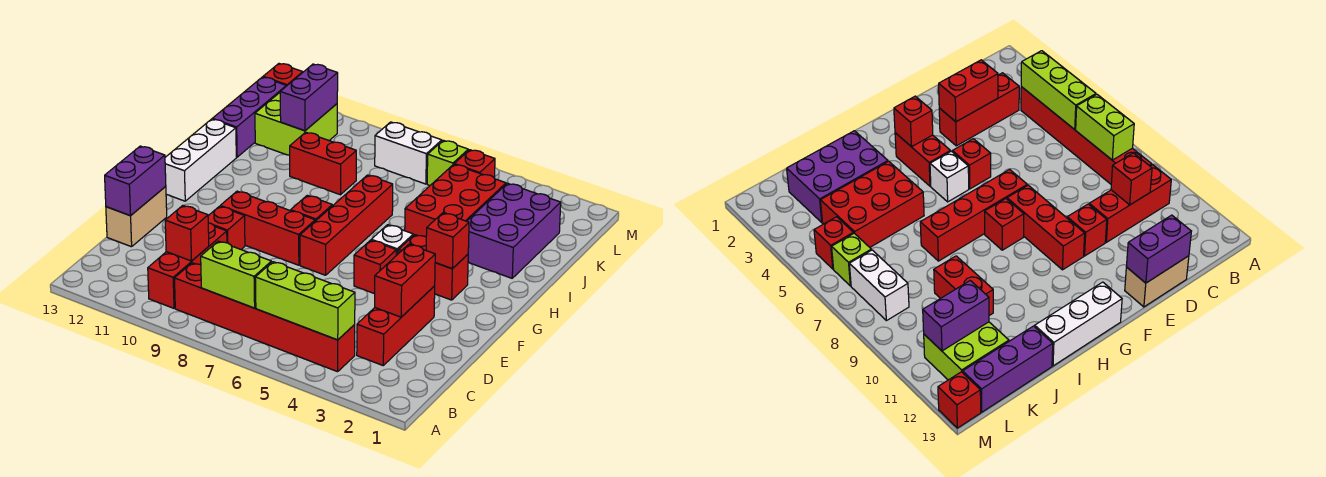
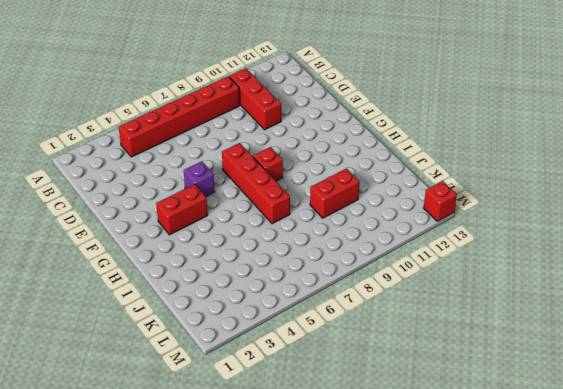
purple 1x1 brick [184,161,215,196] -> red 1x1 brick [354,240,396,294]
none -> red 1x3 brick [357,286,435,365]
none -> tan 1x2 brick [106,186,167,247]
none -> red 1x1 brick [208,206,245,249]

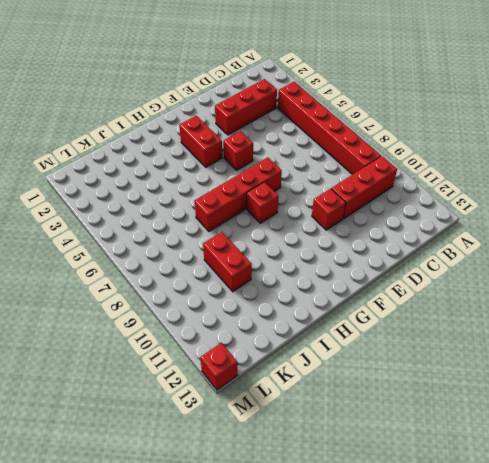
none -> tan 1x2 brick [106,186,167,247]
none -> red 1x3 brick [220,191,315,265]
none -> white 1x1 brick [372,225,413,256]

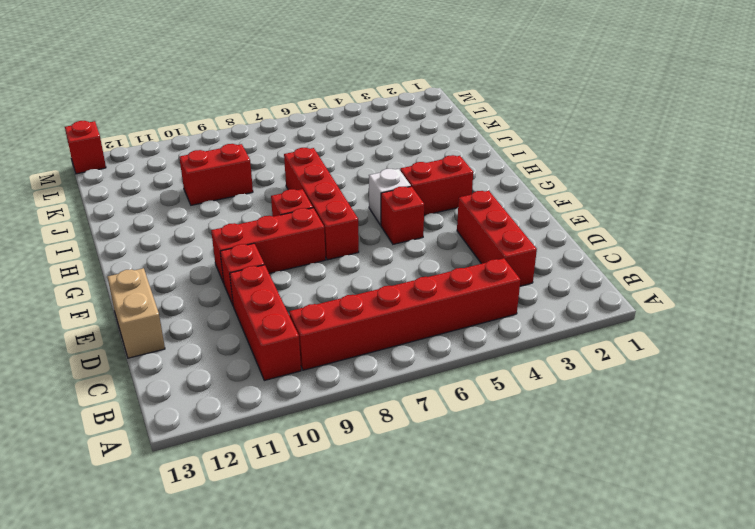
none -> white 1x3 brick [165,119,236,201]
none -> purple 2x3 brick [467,183,561,278]
none -> red 2x3 brick [405,164,506,237]

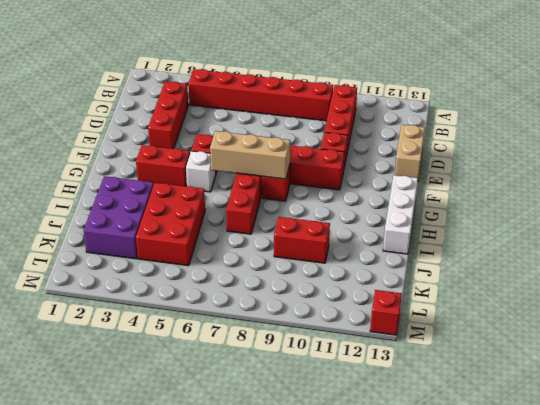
tan 1x3 brick [210,131,290,179] -> none
none -> purple 1x3 brick [213,77,286,157]
none -> lime 2x2 brick [255,93,337,155]
none -> red 1x1 brick [454,150,495,178]

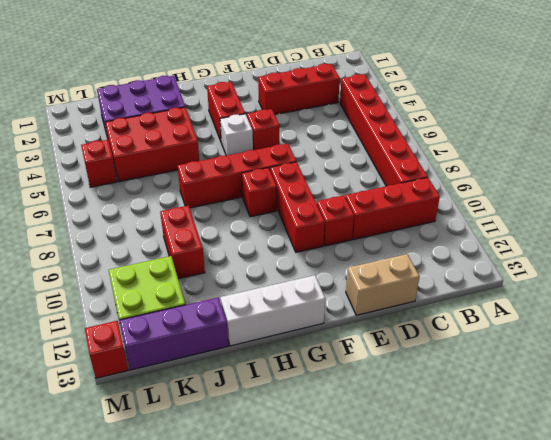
none -> lime 1x1 brick [427,140,468,185]
none -> white 1x2 brick [375,122,442,184]
none -> lime 1x3 brick [255,262,355,340]

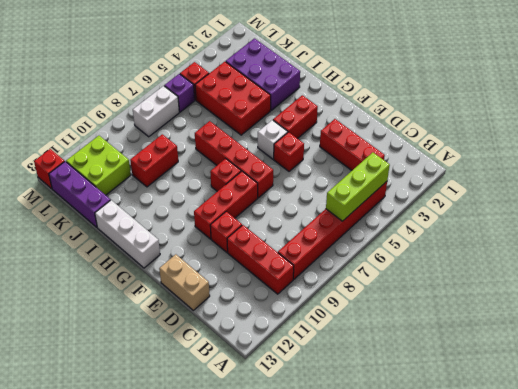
purple 1x1 brick [164,74,195,112] -> lime 1x1 brick [427,140,468,185]
none -> lime 1x2 brick [201,241,271,308]
none -> red 1x1 brick [165,205,209,261]
none -> red 1x2 brick [375,244,435,317]

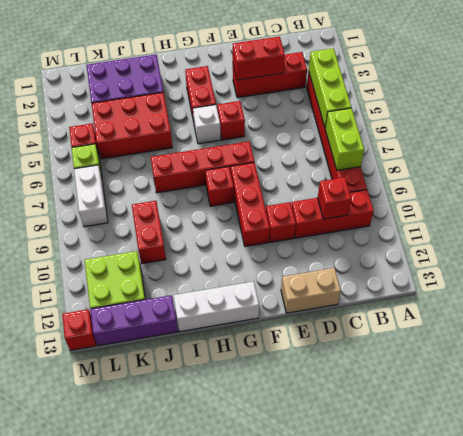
none -> purple 1x2 brick [105,146,166,216]
none -> red 1x1 brick [426,213,469,269]
none -> purple 1x2 brick [280,64,338,131]

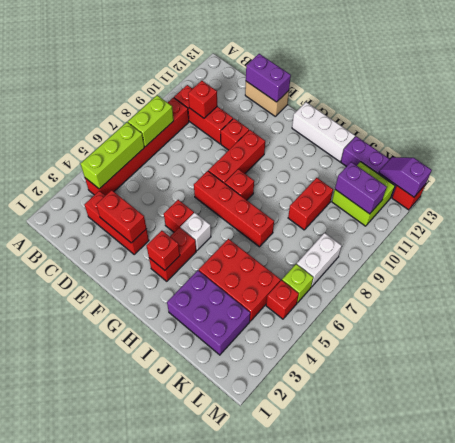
purple 1x2 slope [379,157,432,197] -> none

